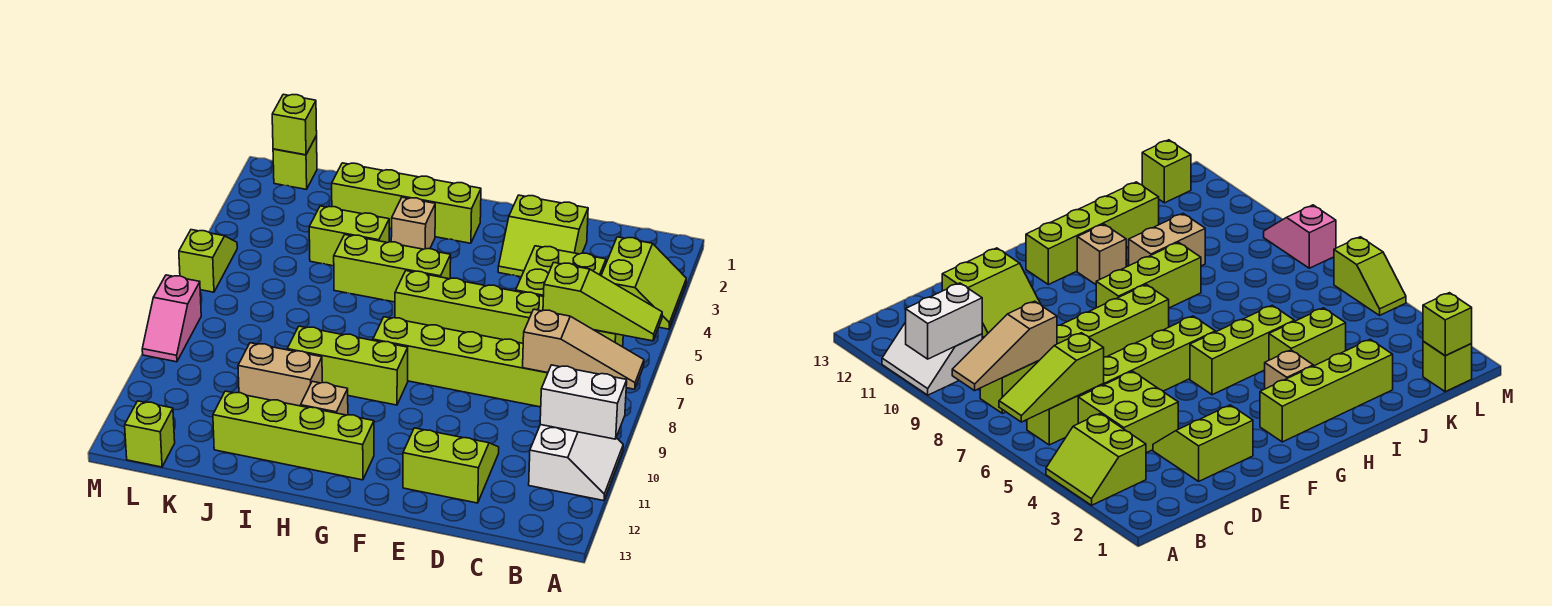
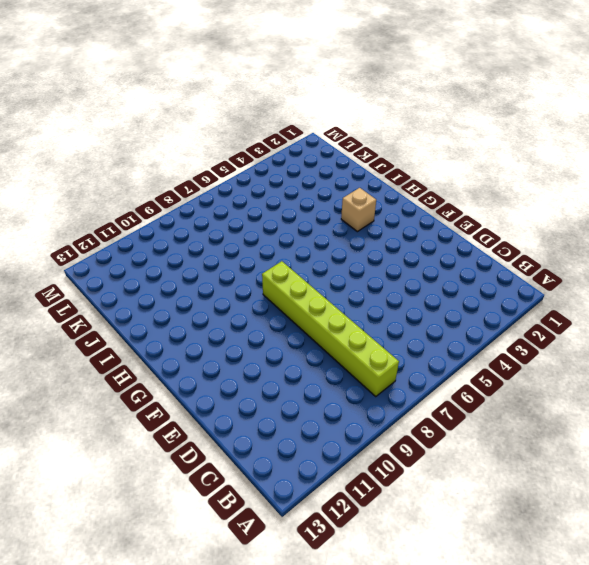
none -> lime 2x2 slope [601,237,686,329]
none -> white 2x2 slope [529,425,623,501]
none -> lime 1x6 brick [395,271,623,347]

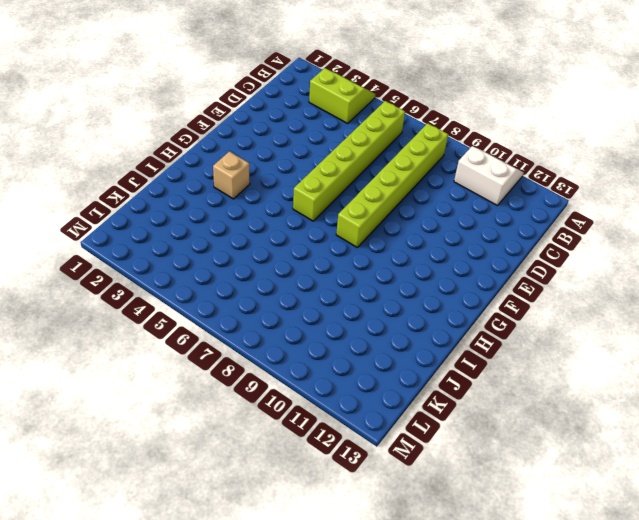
none -> lime 2x2 brick [516,246,606,297]
none -> lime 2x2 slope [498,195,588,277]
none -> lime 2x2 slope [403,428,499,503]

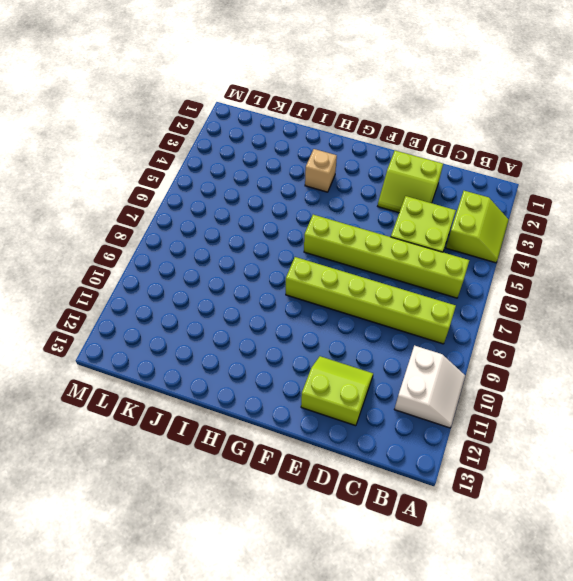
none -> lime 1x4 brick [332,163,481,243]
none -> lime 1x3 brick [334,235,451,302]
none -> lime 1x3 brick [287,326,408,405]

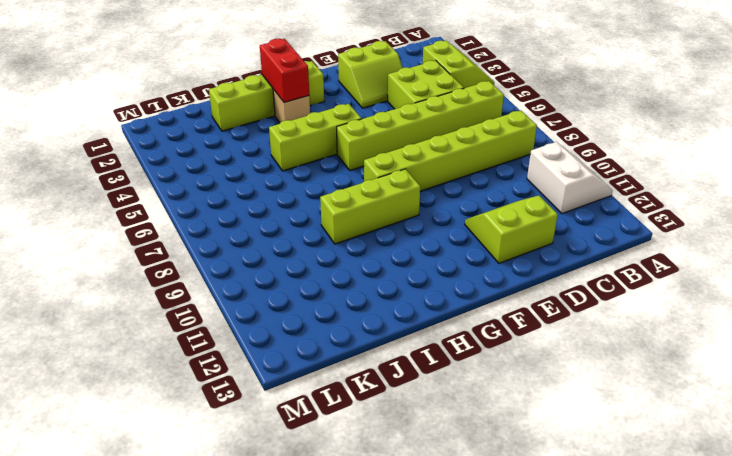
red 1x2 brick [260,39,309,103] -> none
none -> lime 1x4 brick [213,391,374,480]
none -> tan 1x1 brick [301,381,348,415]
none -> lime 1x2 brick [309,206,389,266]

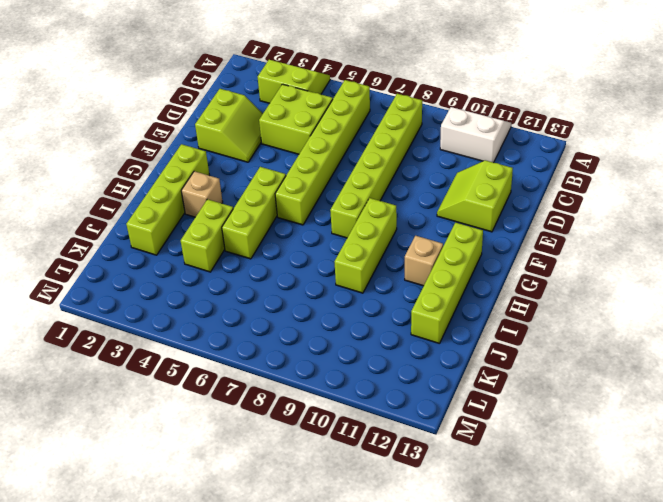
none -> tan 1x2 brick [238,343,322,406]
none -> lime 1x1 brick [273,136,317,189]
none -> lime 1x1 brick [125,401,175,467]

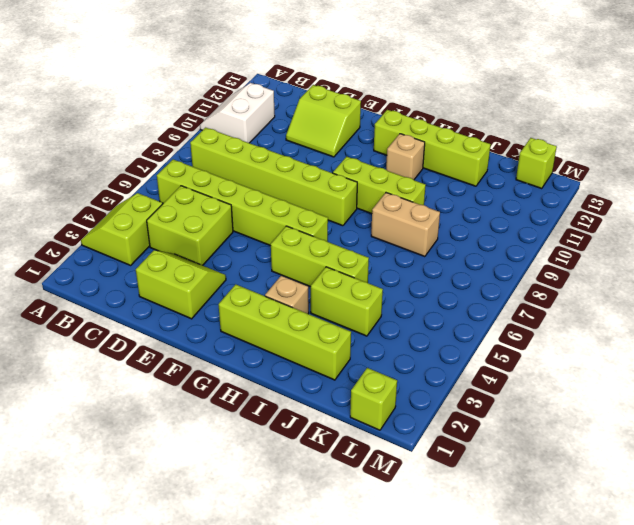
tan 1x2 brick [371,193,440,257] -> tan 1x2 brick moved to [238,343,322,406]
none -> lime 1x2 slope [179,230,237,292]
none -> pink 1x2 slope [142,275,201,362]
none -> lime 1x3 slope [543,262,662,341]

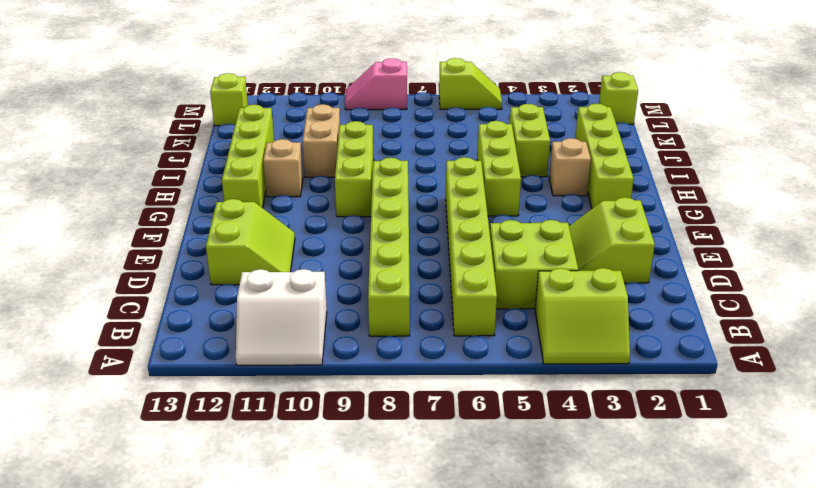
none -> lime 1x3 slope [543,262,662,341]
none -> tan 1x3 slope [523,309,644,389]
none -> white 1x2 brick [540,365,627,439]

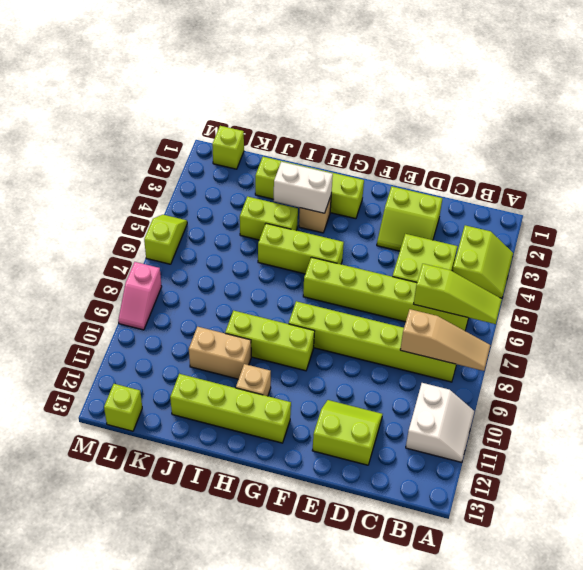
white 1x2 brick [274,162,333,213] -> white 1x2 brick moved to [540,365,627,439]
none -> lime 1x1 brick [272,94,317,155]

